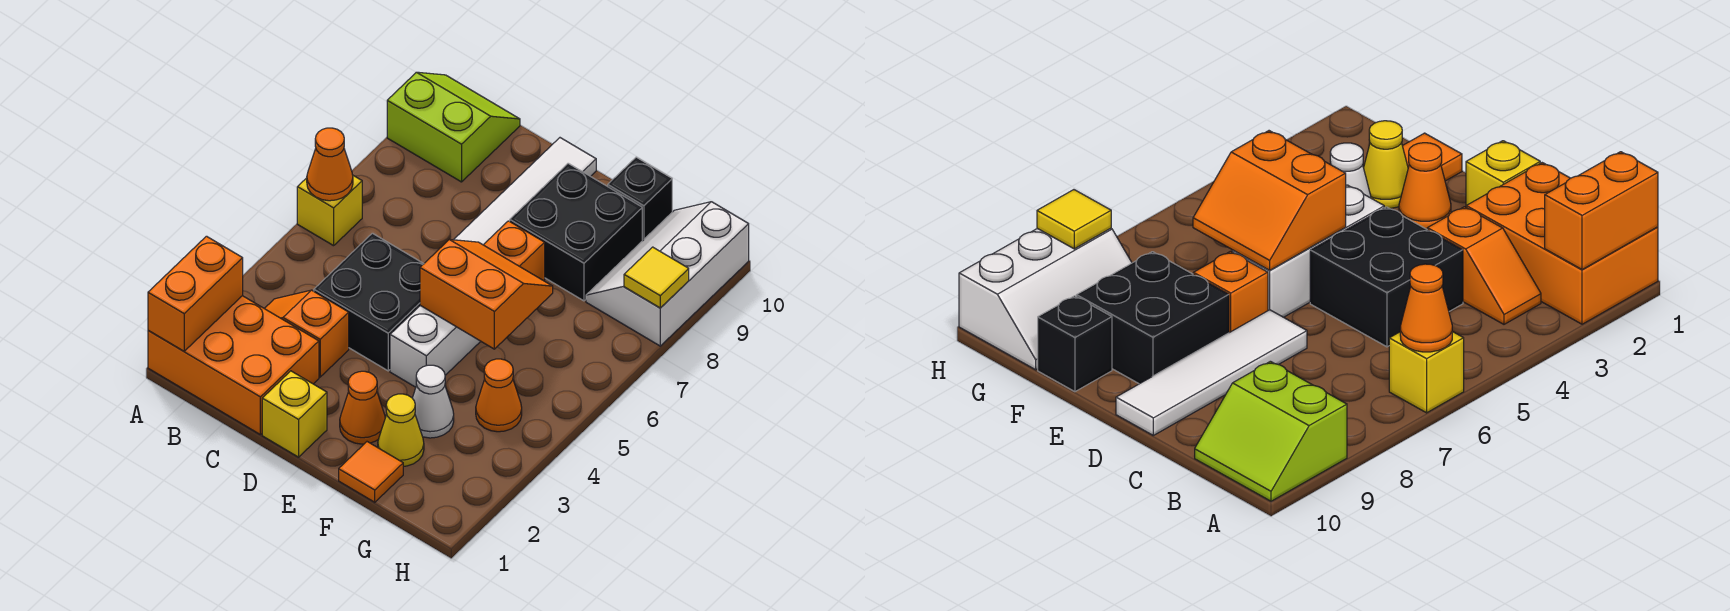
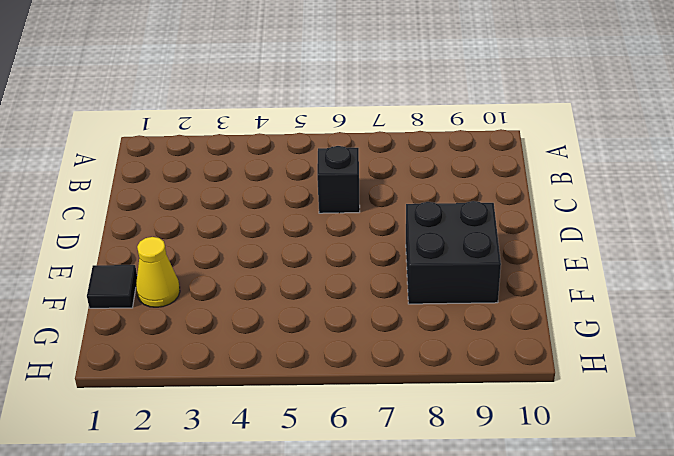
black 1x1 brick [317,146,360,213] -> black 1x1 brick moved to [608,157,672,241]
black 1x1 tile [87,265,137,308] -> orange 1x1 tile [339,442,403,502]
none -> orange 2x3 brick [148,296,319,434]
none -> yellow 1x1 brick [297,176,362,246]
none -> lime 2x2 slope [387,72,520,182]

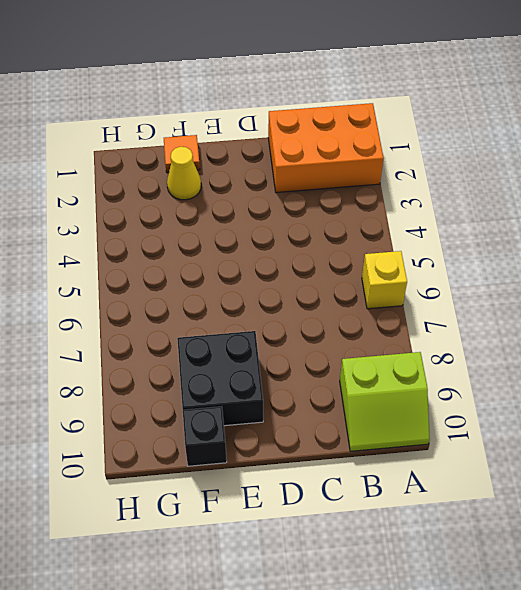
none -> orange 1x2 slope [264,290,349,377]
none -> black 2x2 brick [314,233,424,371]
none -> yellow 1x1 brick [262,371,327,457]

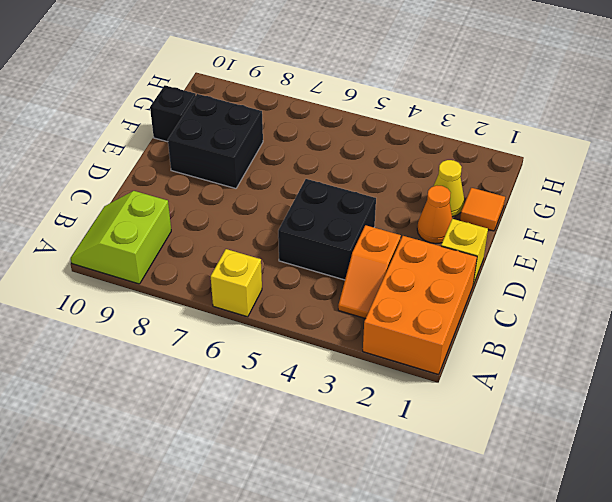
none -> white 1x4 tile [454,138,596,245]
none -> white 1x3 brick [390,306,481,387]
none -> orange 1x1 brick [484,221,545,281]

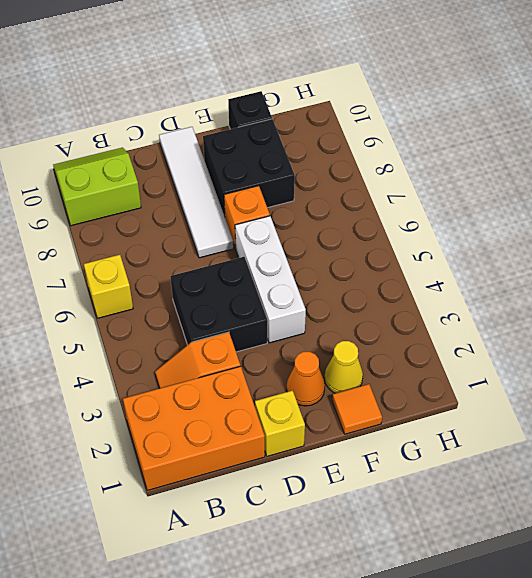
none -> white 1x1 cone [412,365,454,438]
none -> orange 1x1 cone [476,359,522,432]
none -> white 2x3 slope [586,202,749,346]

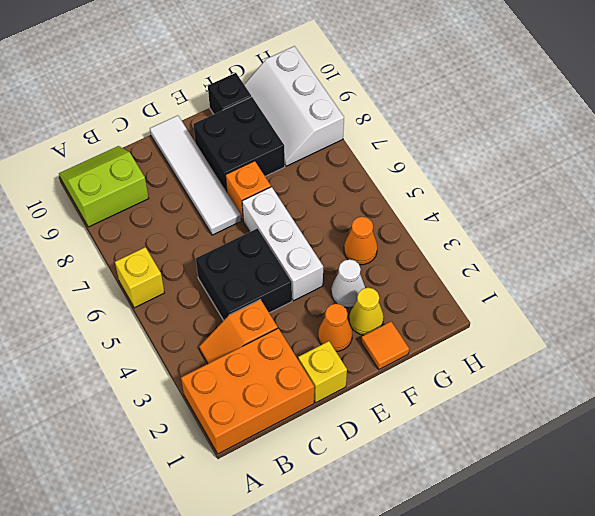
none -> orange 1x2 brick [148,236,243,351]
none -> orange 1x1 cone [307,128,353,201]
none -> orange 2x2 slope [420,240,553,349]

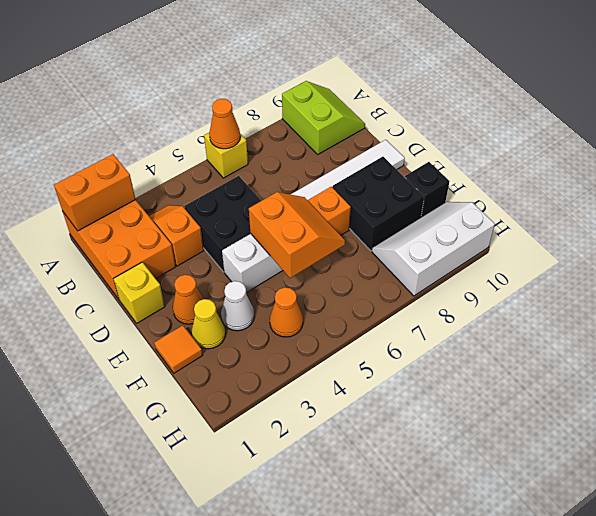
none -> yellow 1x1 tile [624,247,689,308]

